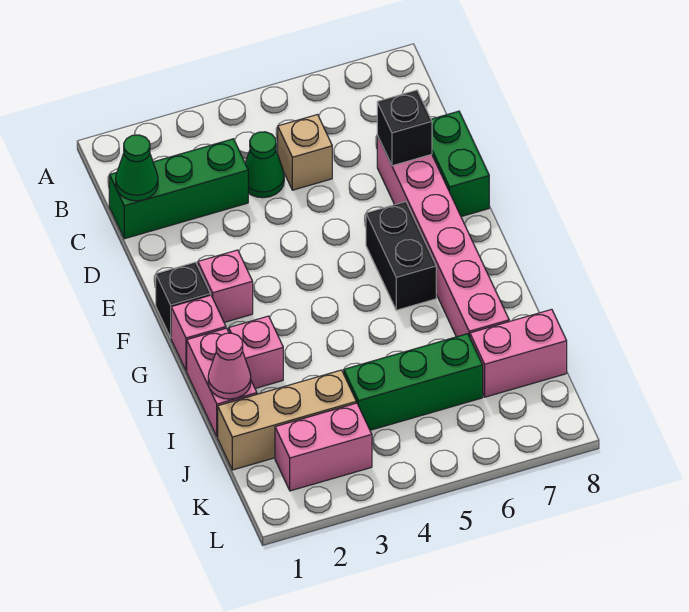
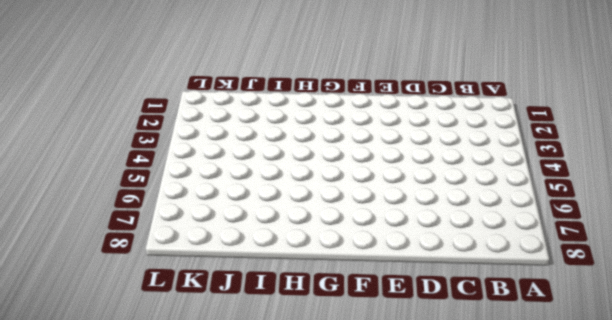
none -> green 1x3 brick [109,139,248,239]
none -> green 1x1 cone [245,132,284,198]
none -> tan 1x1 brick [278,115,332,190]

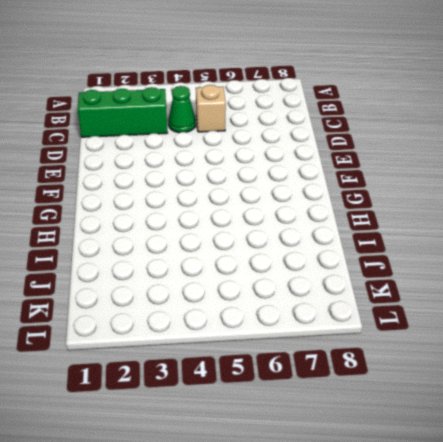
none -> pink 1x6 brick [377,136,509,337]
none -> green 1x2 brick [431,111,489,217]
none -> black 1x1 brick [156,262,211,338]

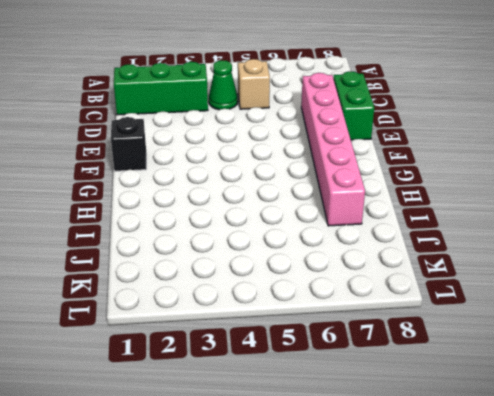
none -> pink 1x1 brick [198,250,253,322]
none -> black 1x2 brick [366,202,436,310]
none -> pink 1x1 brick [171,295,226,371]

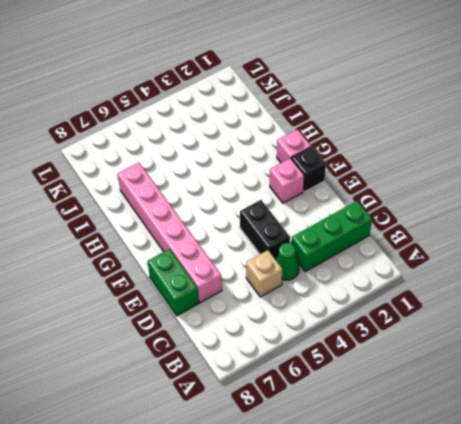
black 1x2 brick [240,200,290,260] -> black 1x2 brick moved to [366,202,436,310]
none -> pink 1x2 brick [187,328,257,437]
none -> pink 1x1 brick [229,316,283,388]
none -> tan 1x3 brick [218,370,356,470]

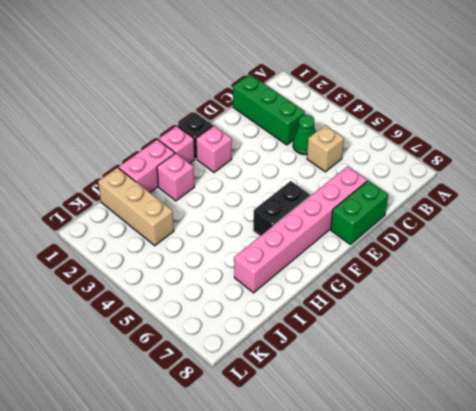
none -> green 1x3 brick [344,334,483,430]
none -> pink 1x2 brick [470,309,567,397]
none -> pink 1x2 brick [275,403,372,491]

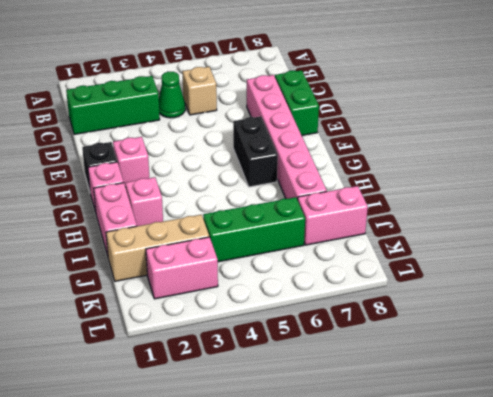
none -> green 1x1 cone [116,135,158,201]
none -> black 1x1 brick [377,90,432,166]
none -> pink 1x1 cone [208,333,251,399]

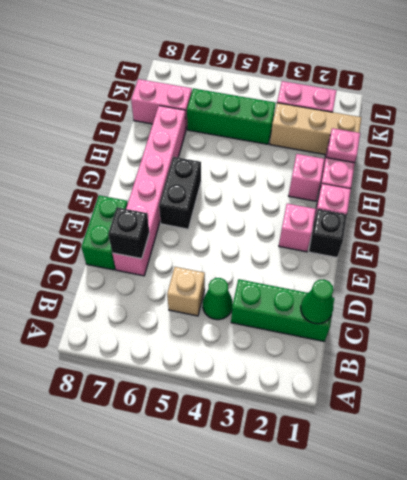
pink 1x1 plate [326,128,360,163] -> pink 1x1 cone [208,333,251,399]

